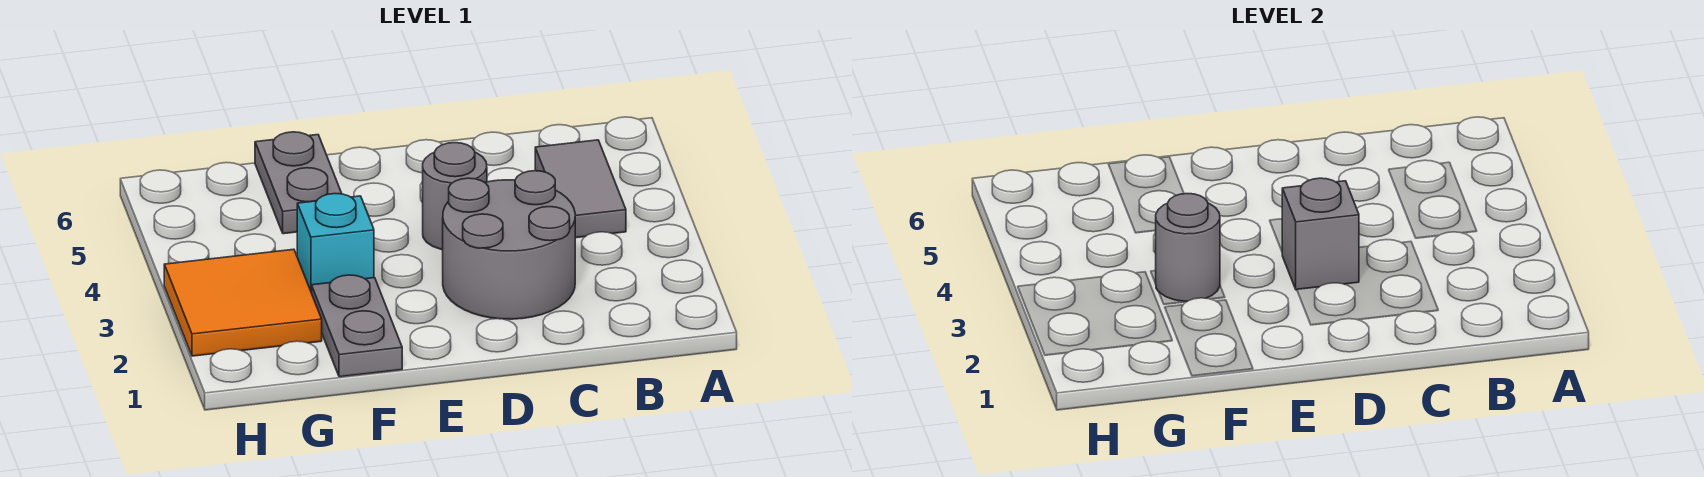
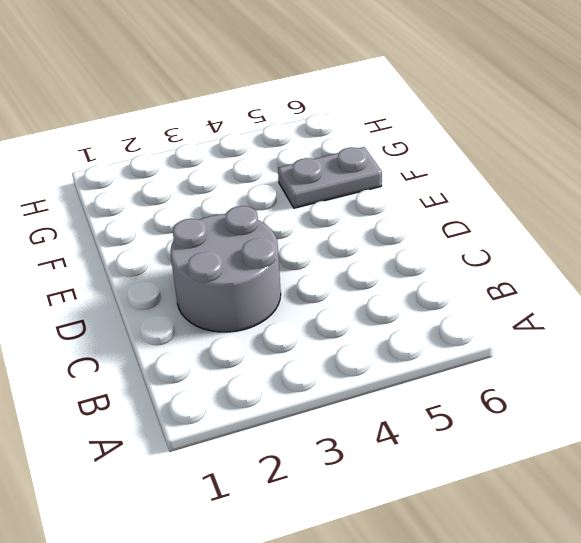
none -> grey 1x2 tile [535,140,626,238]
none -> grey 1x1 round brick [423,143,487,250]

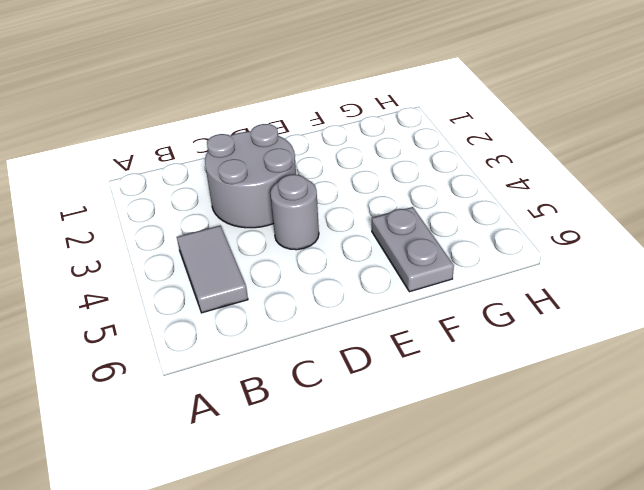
none -> grey 1x2 plate [312,275,402,377]
none -> cyan 1x1 brick [297,194,374,293]

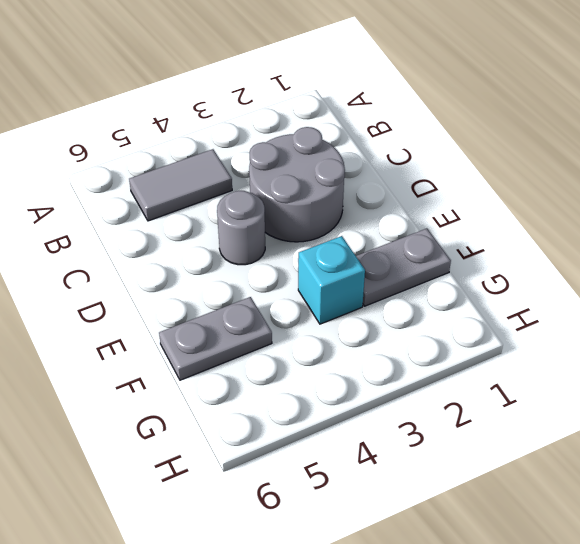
none -> orange 2x2 tile [164,249,322,356]
none -> grey 1x1 brick [1282,178,1359,290]

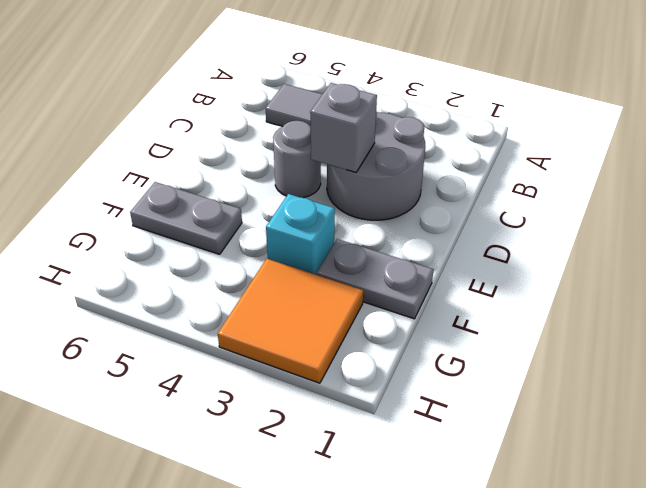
none -> grey 1x1 round brick [1155,194,1220,301]

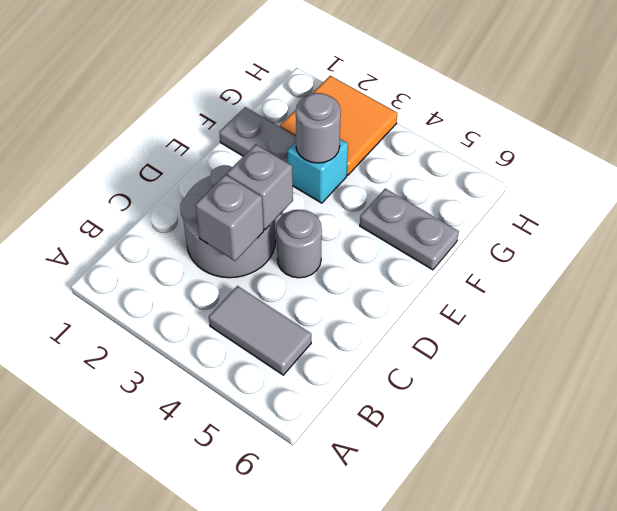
grey 1x1 brick [195,175,264,261] -> none

